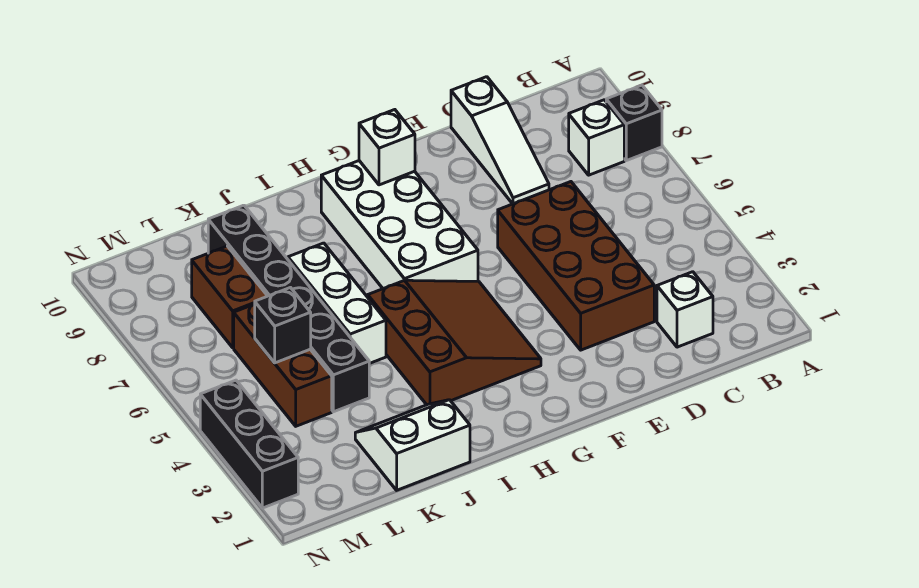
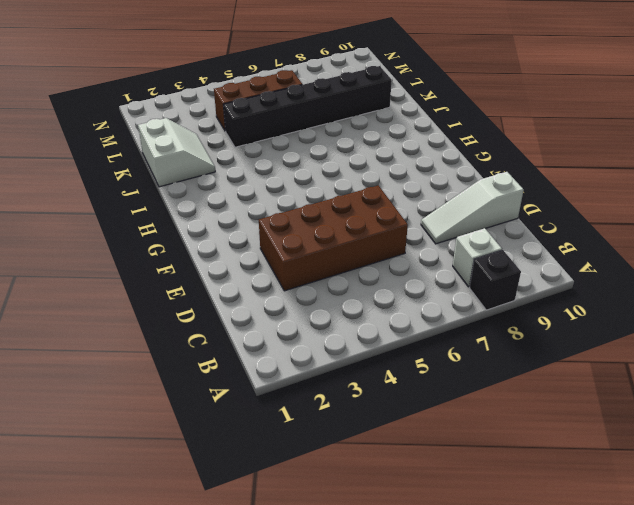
none -> white 1x1 brick [657,272,713,347]
none -> brown 3x3 slope [368,280,541,405]
none -> white 2x4 brick [321,161,478,289]

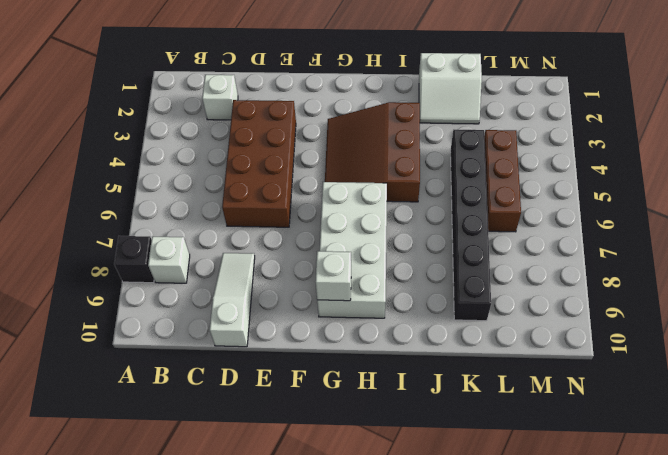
none -> white 1x3 brick [288,243,386,364]
none -> brown 1x2 brick [192,246,267,348]
none -> black 1x3 brick [200,380,298,508]

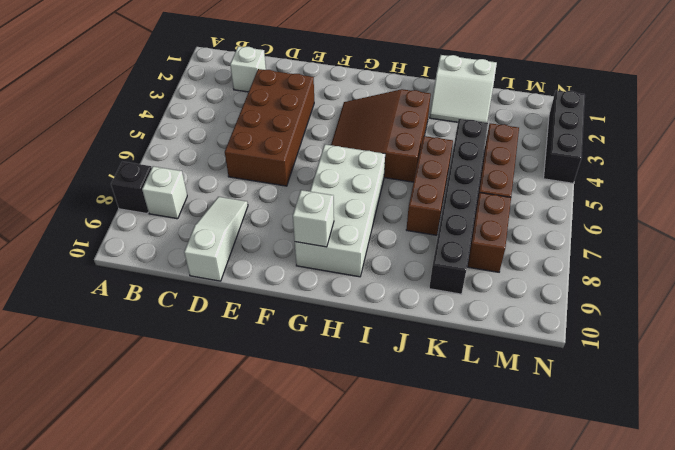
brown 1x3 brick [406,136,453,235] -> white 1x3 brick [288,243,386,364]
none -> black 1x1 brick [255,288,311,363]

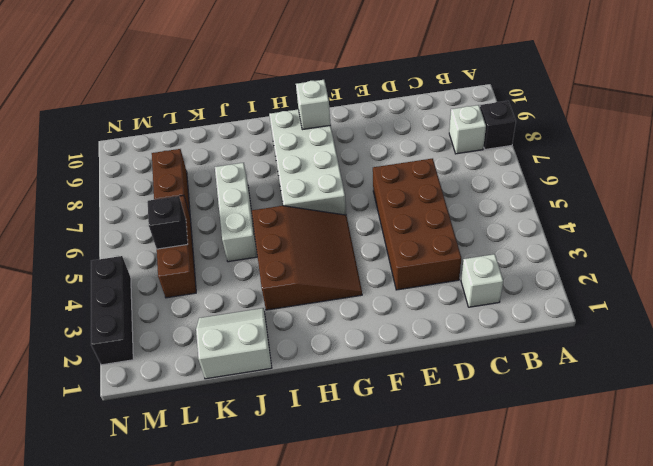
none -> white 1x3 slope [451,77,549,204]
none -> black 1x6 brick [208,205,369,412]

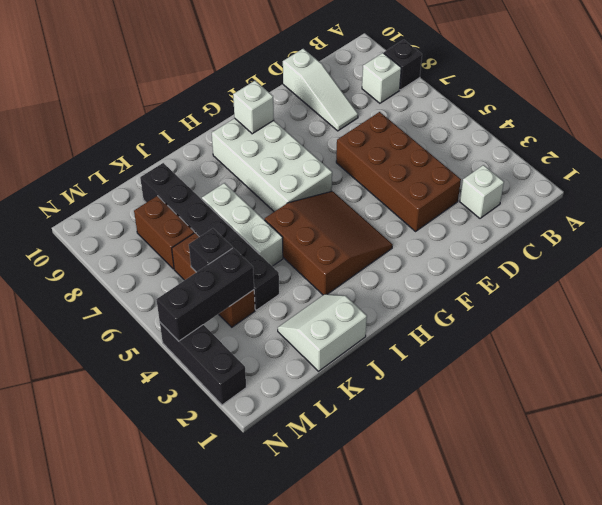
black 1x3 brick [156,248,254,341] -> none

